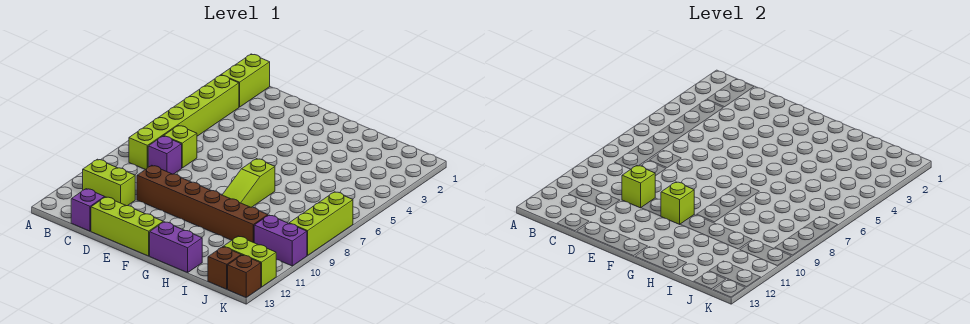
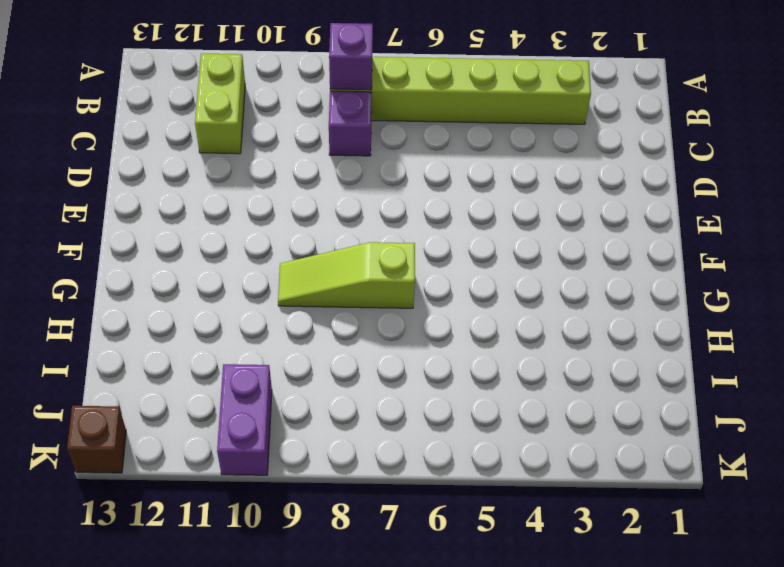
purple 1x1 brick [329,23,373,90] -> purple 1x1 brick moved to [71,189,105,231]
none -> lime 1x2 brick [221,54,270,107]
none -> lime 1x1 brick [164,126,197,168]
none -> brown 1x6 brick [137,165,268,243]

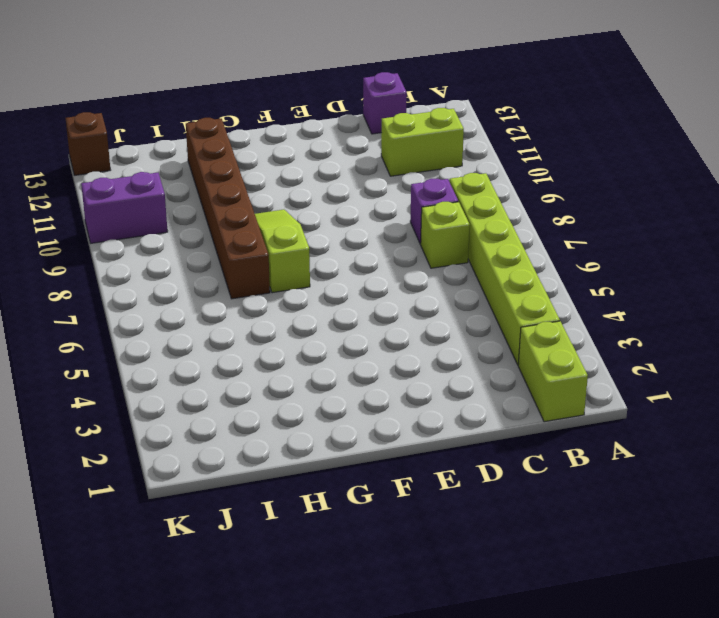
brown 1x6 brick [186,118,270,299] -> brown 1x6 brick turned to [137,165,268,243]
none -> lime 1x3 brick [91,197,163,256]
none -> purple 1x2 brick [150,222,202,273]
none -> lime 1x2 brick [223,236,277,287]

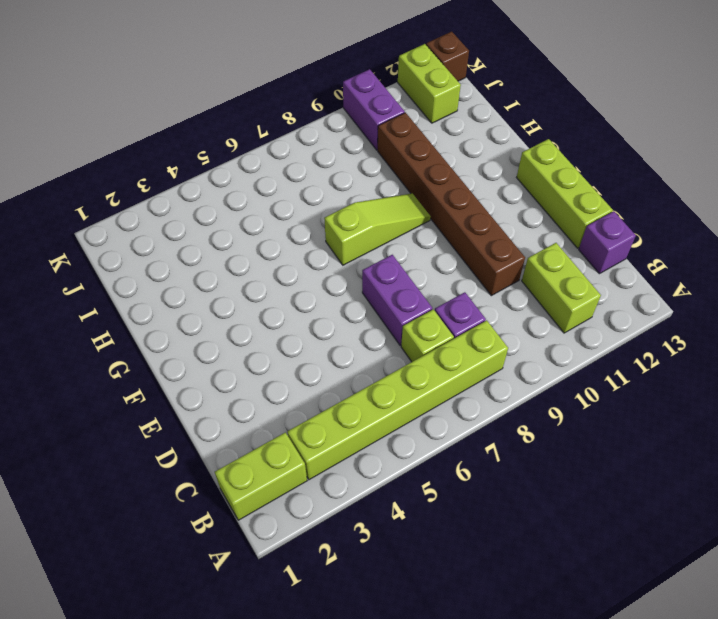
purple 1x2 brick [362,255,432,346] -> purple 1x2 brick moved to [150,222,202,273]
none -> brown 1x1 brick [208,247,241,289]
none -> lime 1x3 brick [289,192,353,255]
none -> lime 1x1 brick [622,165,655,208]

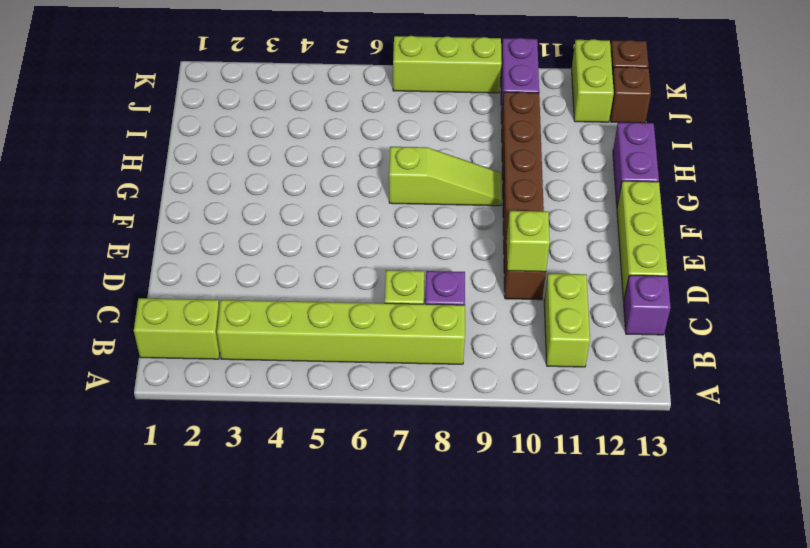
none -> lime 1x1 brick [661,182,694,224]

